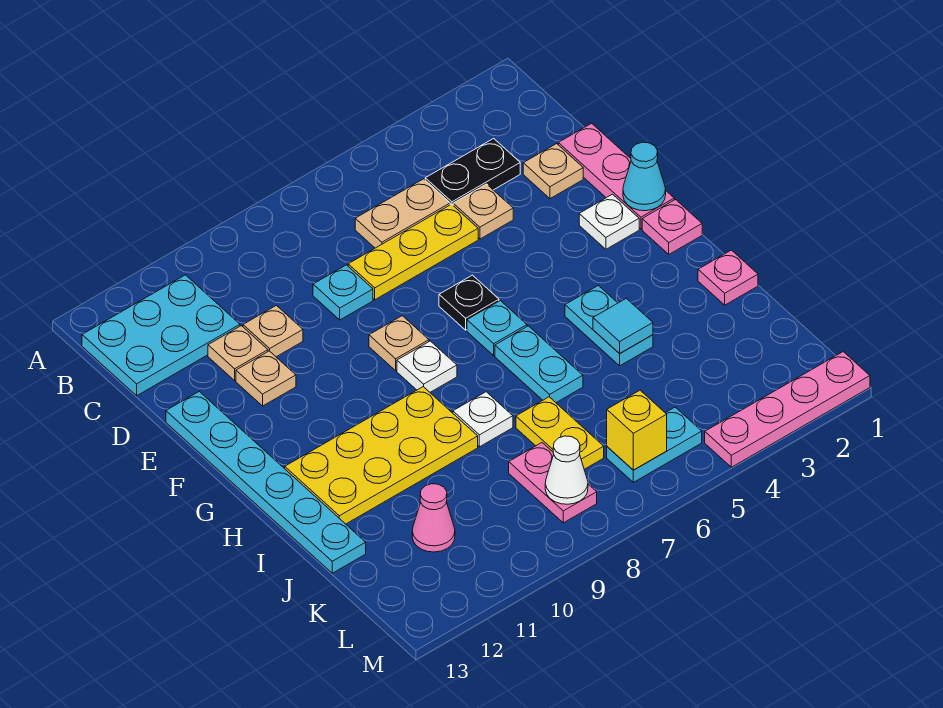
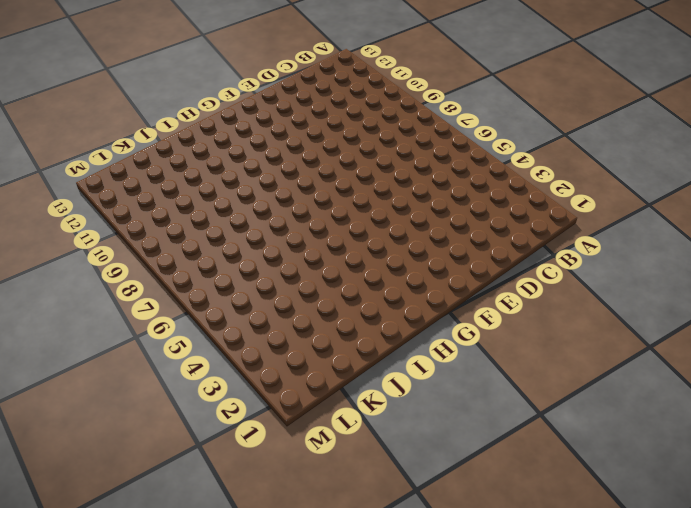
none -> cyan 2x3 plate [82,275,240,396]
none -> black 1x2 plate [425,138,520,205]
none -> tan 1x2 plate [355,179,450,248]
none -> pink 1x3 plate [558,123,674,229]

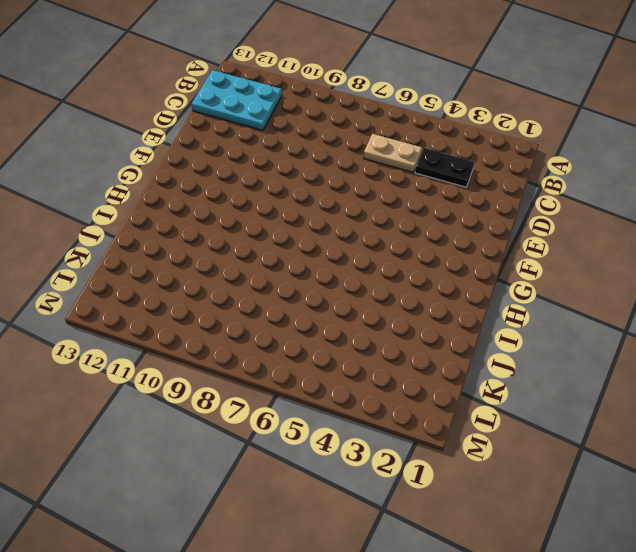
none -> pink 1x3 plate [558,123,674,229]
none -> tan 1x1 plate [523,144,583,199]
none -> tan 1x1 plate [453,184,513,239]
none -> yellow 1x3 plate [348,204,478,300]

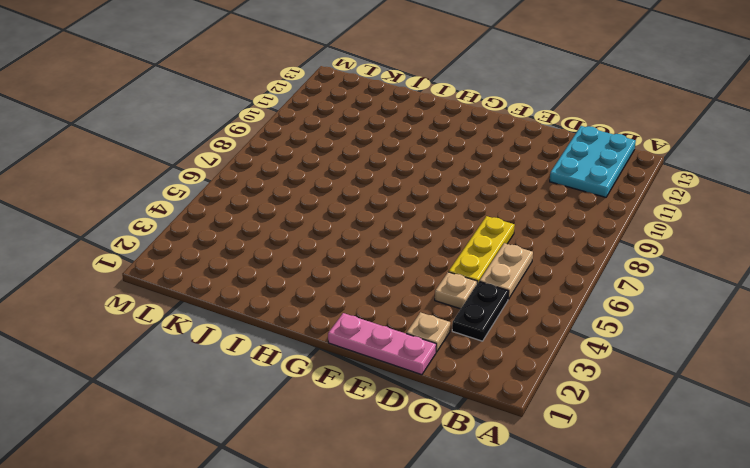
none -> cyan 1x1 plate [313,265,373,320]
none -> tan 1x1 plate [243,305,303,357]
none -> tan 1x1 plate [208,326,268,380]
none -> tan 1x1 plate [236,351,296,406]

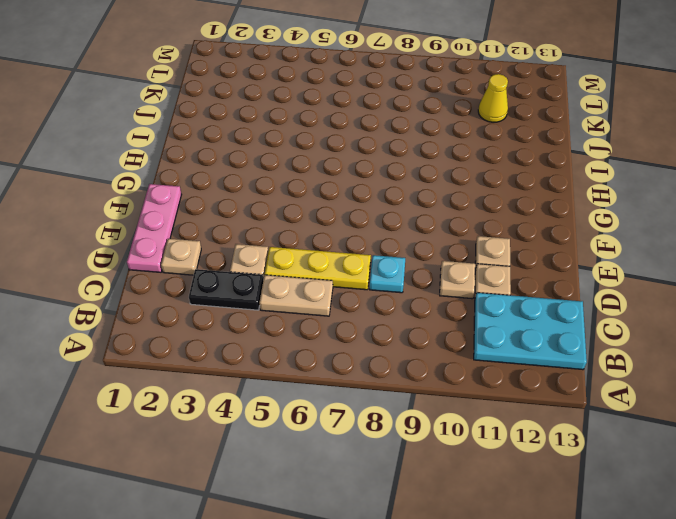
yellow 1x1 cone [478,74,508,122] -> pink 1x1 cone [412,484,455,552]
none -> cyan 1x6 plate [166,392,366,573]
none -> white 1x1 plate [579,194,639,249]
none -> black 1x1 plate [439,275,499,330]
none -> tan 1x1 plate [369,316,429,371]

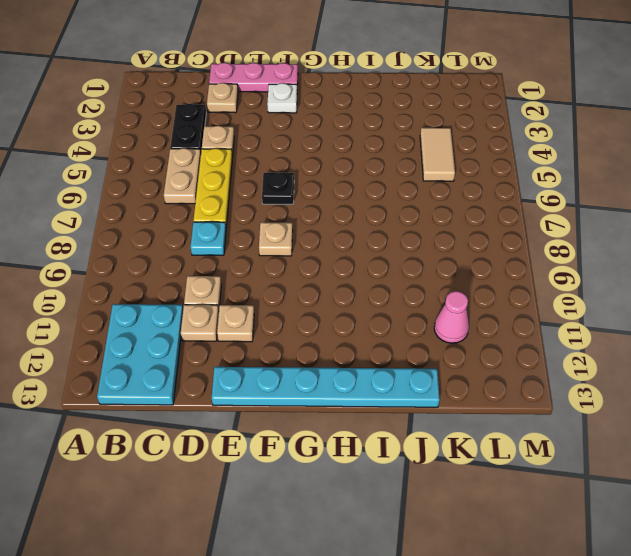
tan 1x2 tile [420,128,455,181] -> none
none -> pink 1x1 plate [642,200,702,254]
none -> cyan 1x1 plate [467,301,527,355]
none -> white 1x1 plate [397,341,457,392]
none -> cyan 1x2 plate [565,285,653,366]

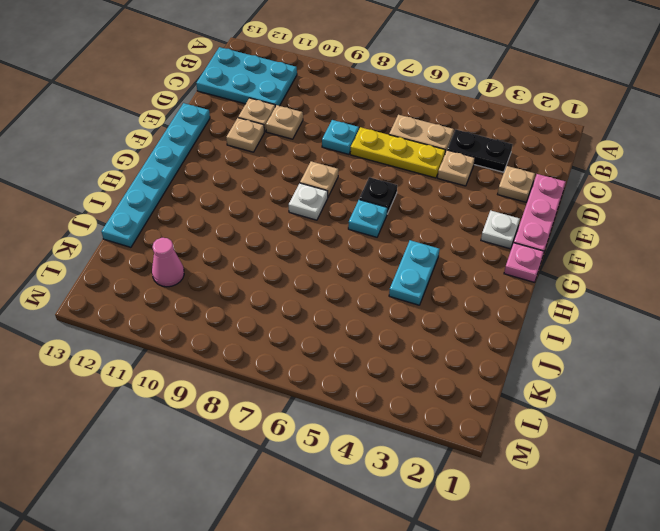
none -> cyan 1x2 plate [495,326,583,403]
none -> yellow 2x4 plate [285,387,478,524]
none -> pink 1x1 plate [698,250,758,305]
none -> white 1x1 plate [453,392,513,447]

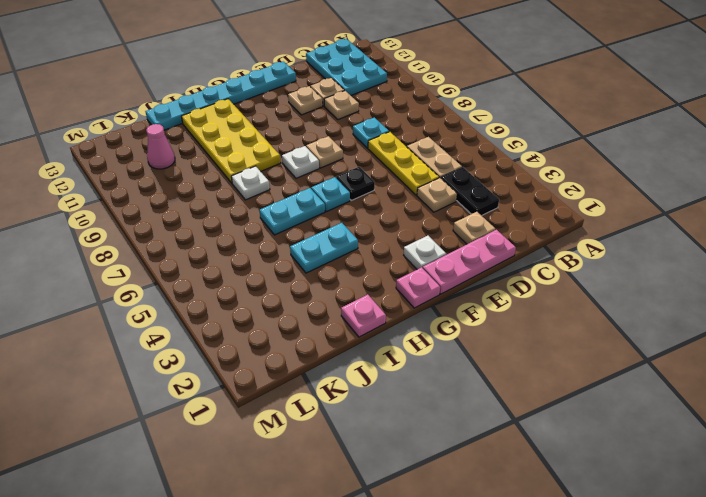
none -> yellow 1x2 plate [516,397,604,469]
none -> pink 1x2 plate [509,443,597,523]
none -> cyan 1x2 plate [607,407,702,482]
none -> pink 1x4 plate [705,352,870,467]

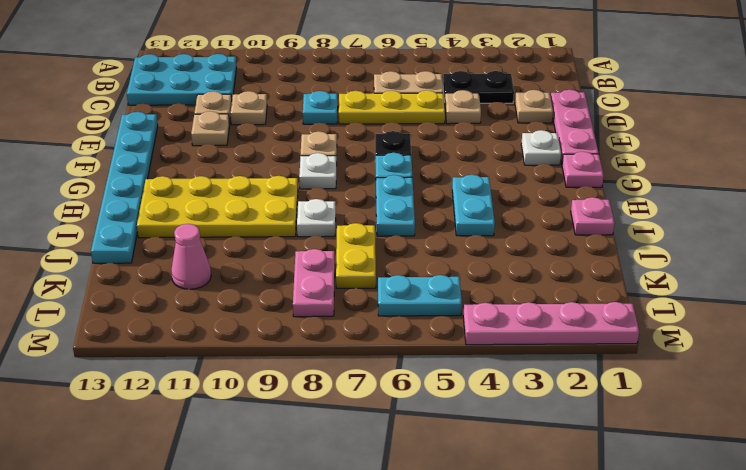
none -> cyan 1x1 cone [623,142,666,211]
none -> cyan 1x1 tile [593,298,653,354]
none -> yellow 1x1 brick [607,390,667,470]
none -> white 1x1 cone [545,436,588,504]

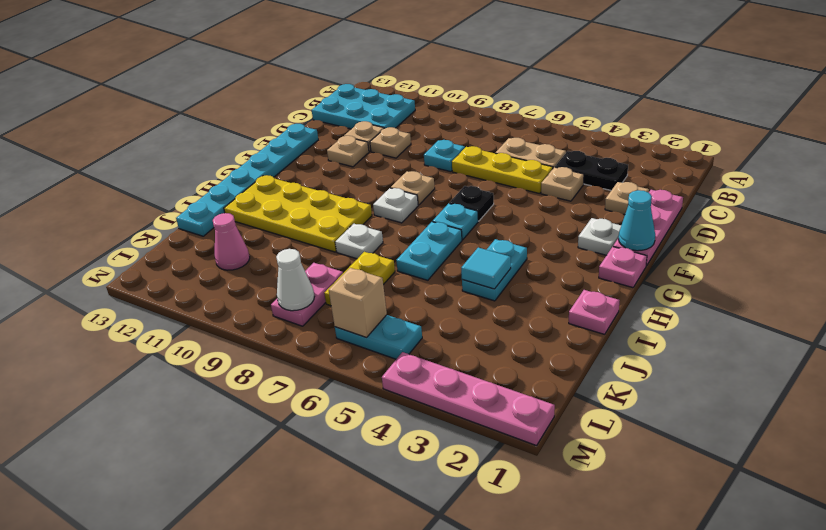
tan 1x1 brick [329,268,387,337] -> yellow 1x1 brick [607,390,667,470]

